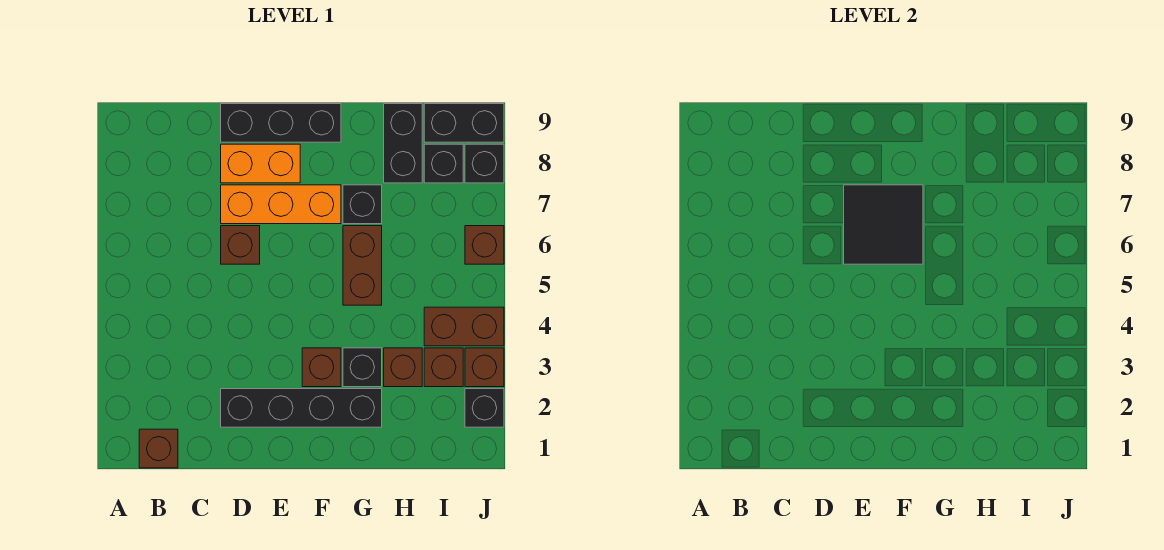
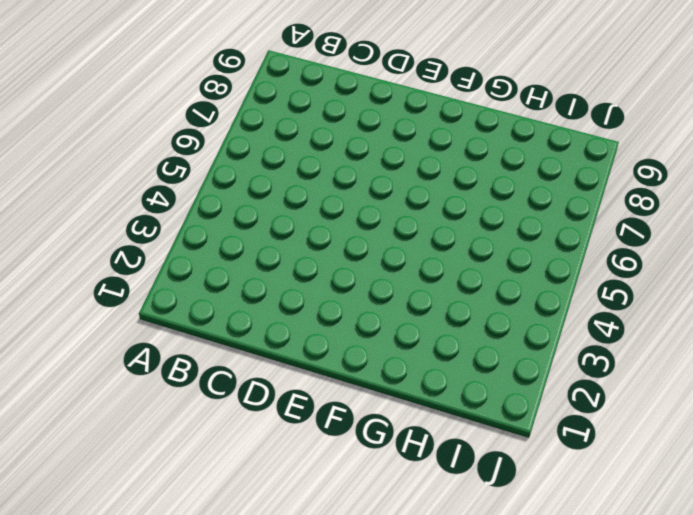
none -> brown 1x1 brick [139,429,178,468]
none -> black 1x4 brick [221,389,382,427]
none -> brown 1x1 brick [221,226,260,264]

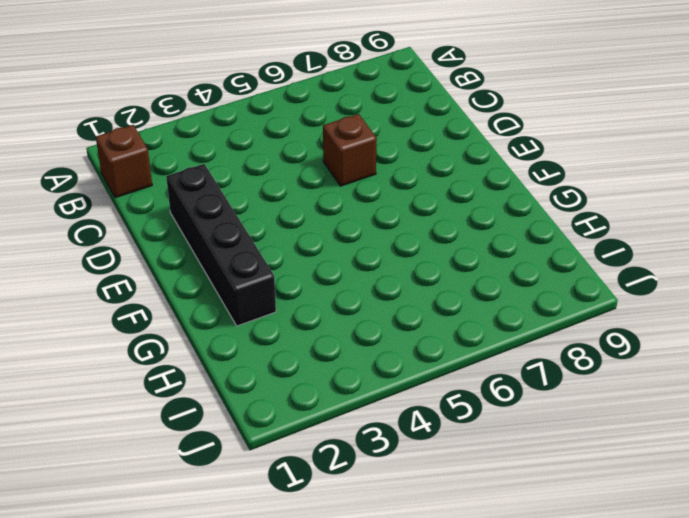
none -> orange 1x3 brick [221,185,341,224]
none -> orange 1x2 brick [221,144,300,183]
none -> black 1x3 brick [221,104,341,142]

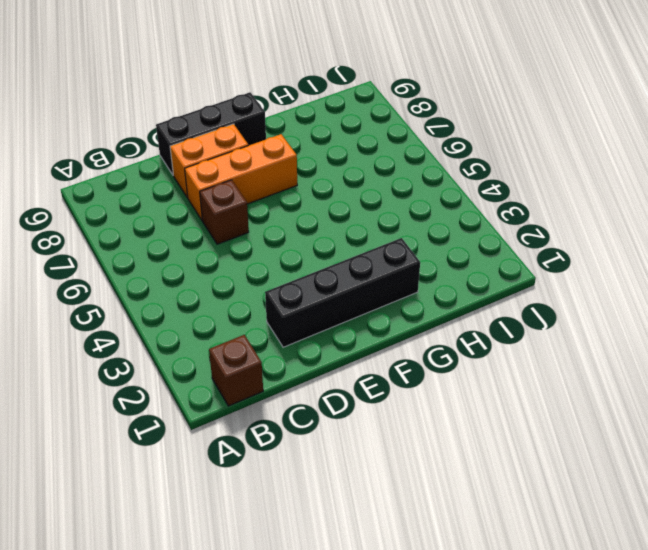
none -> brown 1x1 brick [302,348,341,387]
none -> black 1x1 brick [343,348,382,387]
none -> brown 1x2 brick [343,226,382,305]

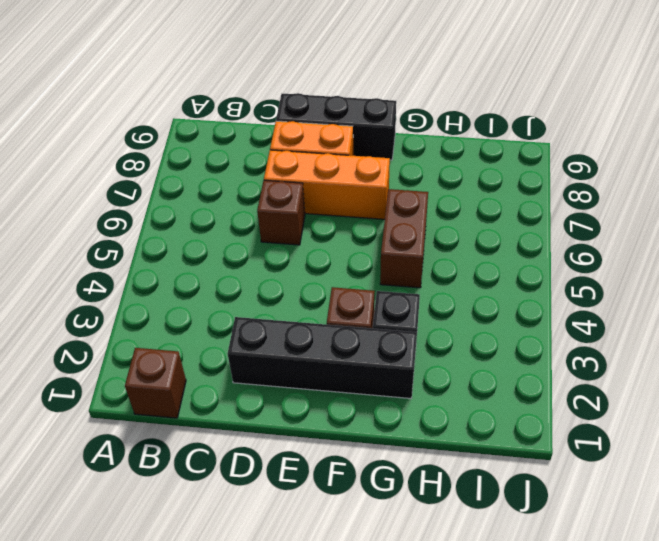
none -> black 1x1 brick [343,185,382,224]
none -> brown 1x1 brick [384,348,422,387]
none -> black 1x2 brick [384,104,422,183]

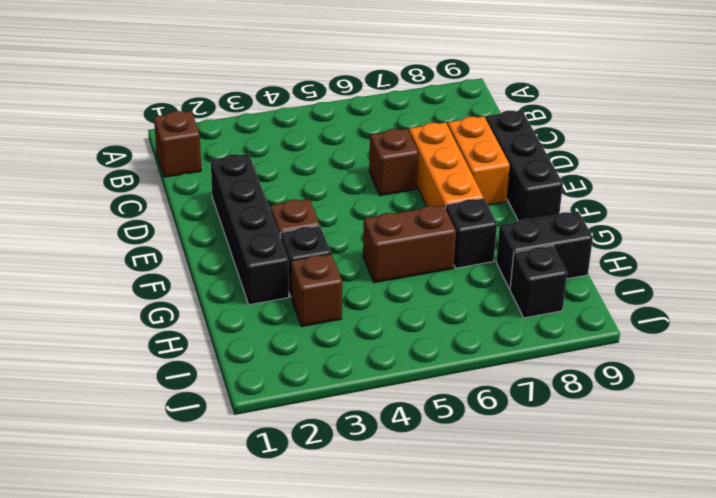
none -> brown 1x1 brick [424,348,463,387]
none -> brown 1x2 brick [424,307,504,346]
none -> black 1x2 brick [424,104,504,142]

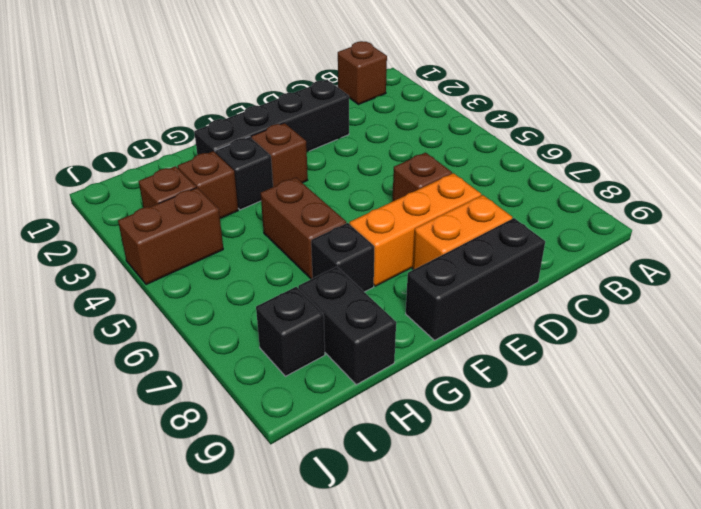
none -> black 1x2 brick [424,104,504,142]
none -> black 1x1 brick [465,389,504,427]
none -> brown 1x1 brick [465,348,504,387]

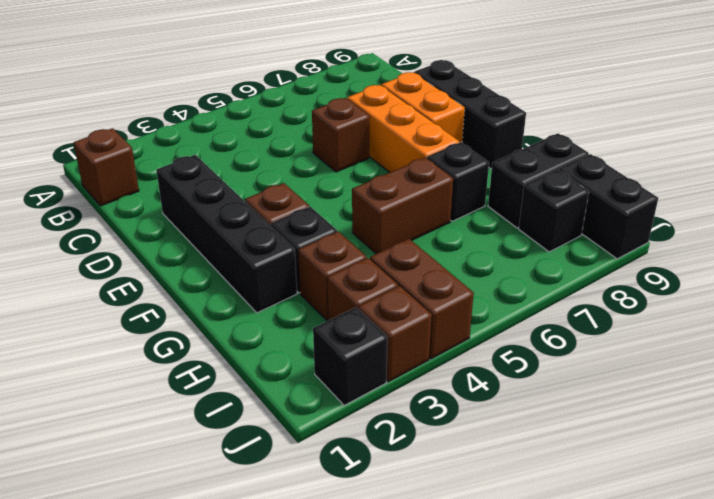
none -> brown 1x1 brick [465,226,504,264]
none -> black 1x1 brick [465,144,504,183]
none -> black 2x2 tile [844,185,923,264]

